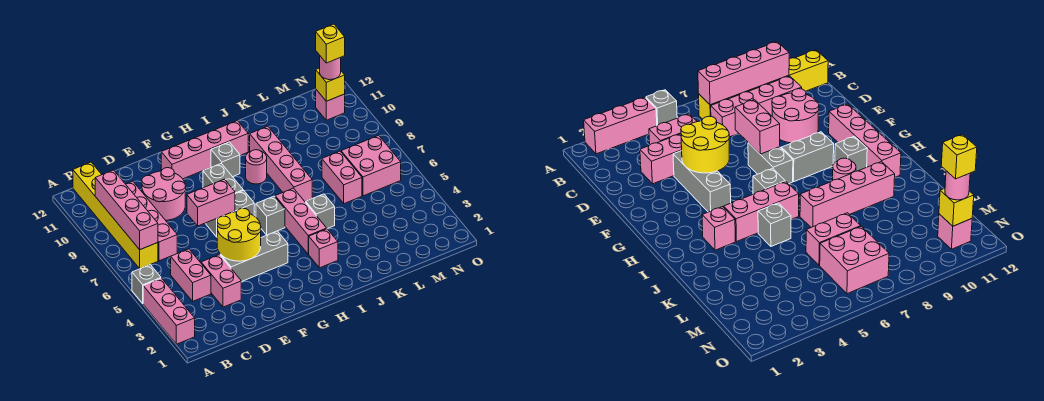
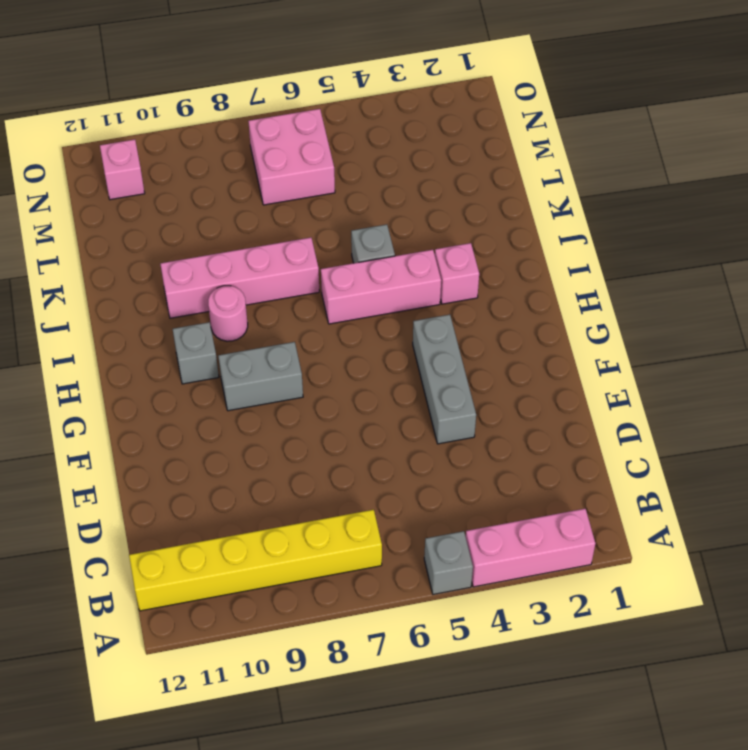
none -> pink 1x2 brick [171,249,211,301]
none -> pink 1x4 brick [126,181,177,261]
none -> pink 1x2 brick [201,255,241,307]

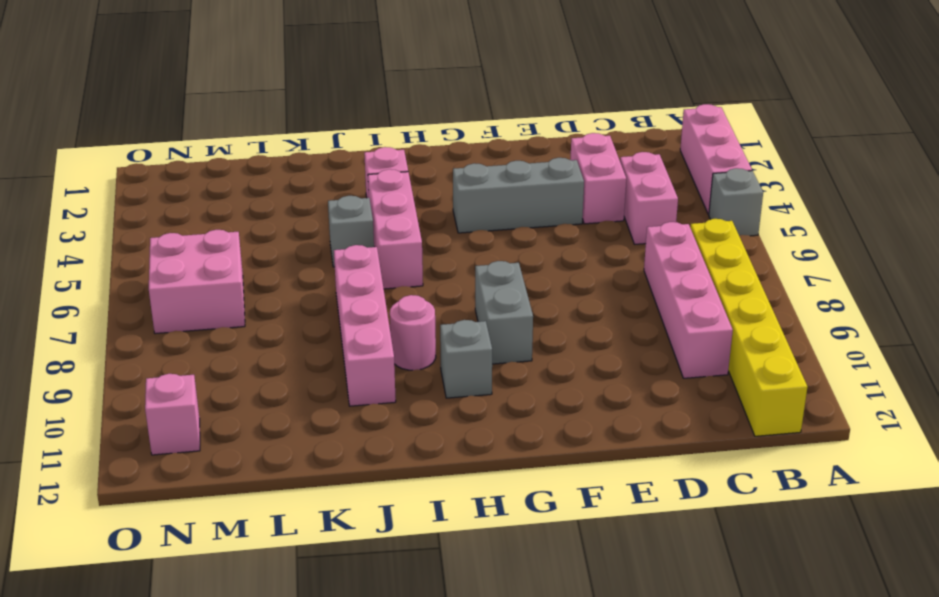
none -> pink 2x2 round brick [142,168,186,220]
none -> grey 1x2 brick [206,190,254,237]
none -> pink 1x4 brick [161,121,248,179]

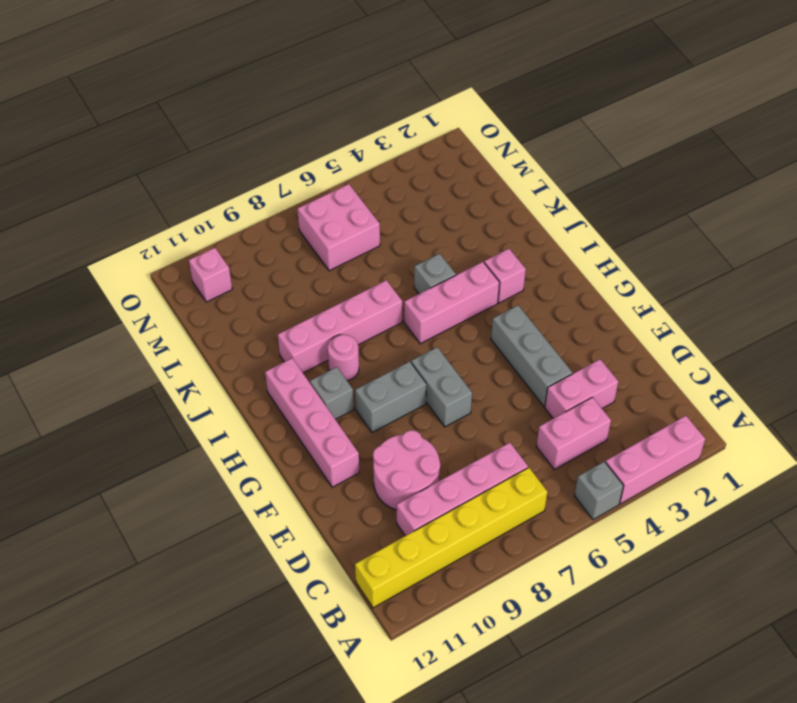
none -> grey 1x1 brick [256,196,285,235]
none -> pink 1x2 brick [322,151,362,204]
none -> pink 1x4 brick [95,170,158,250]

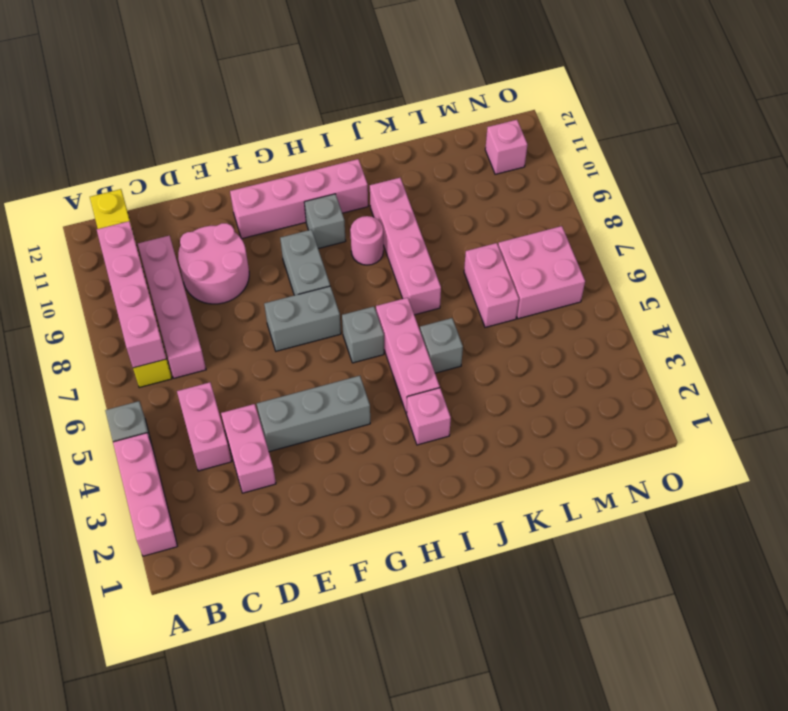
none -> yellow 2x2 round brick [217,208,261,261]
none -> pink 1x2 brick [187,179,235,226]
none -> yellow 1x1 brick [316,68,345,101]

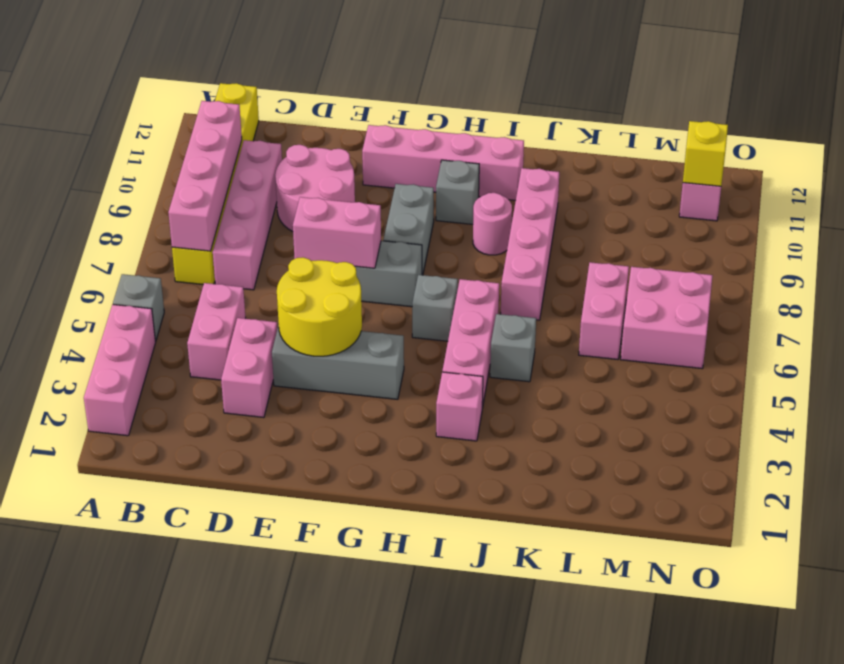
none -> pink 1x1 round brick [320,56,341,80]
none -> yellow 1x1 brick [316,24,345,63]

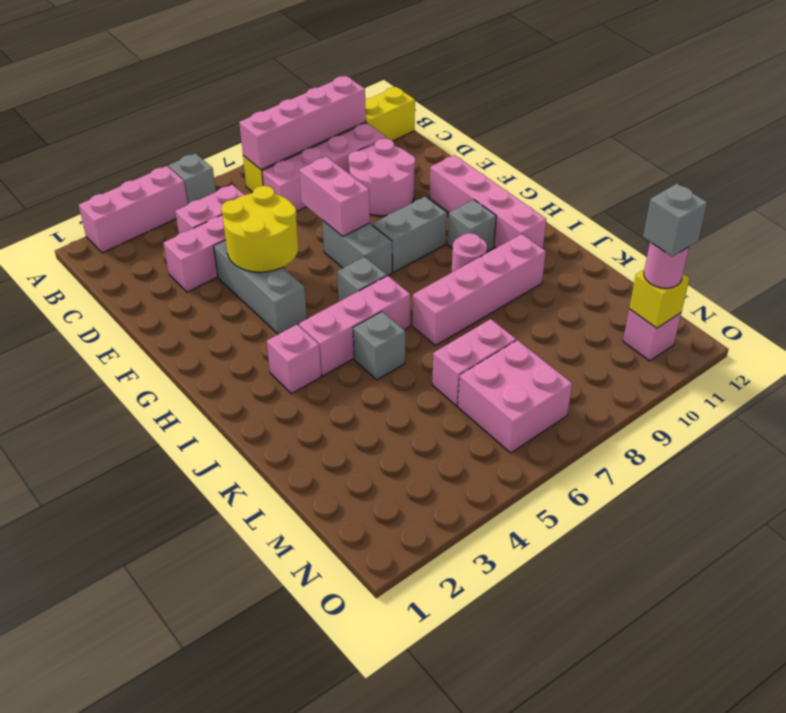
grey 1x1 brick [643,184,707,257] -> yellow 1x1 brick [316,24,345,63]

